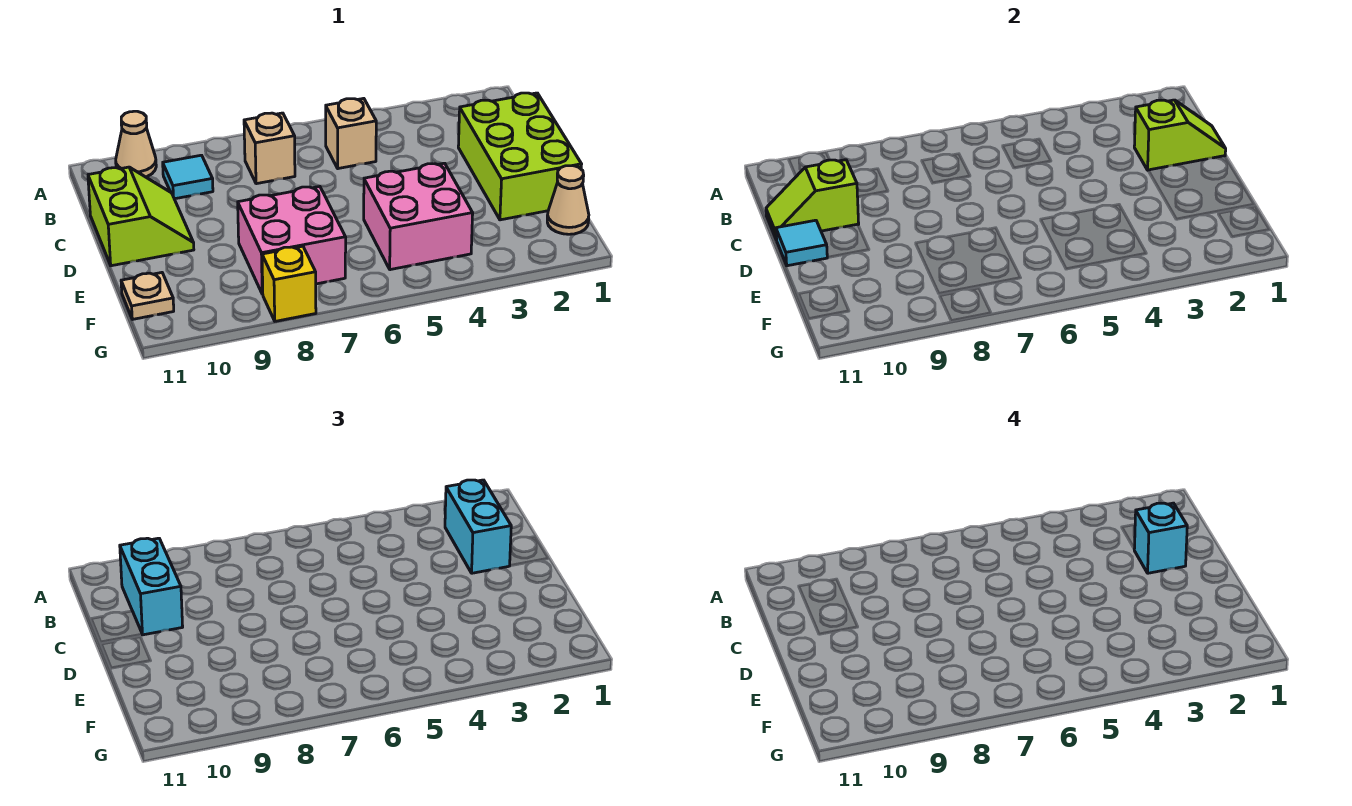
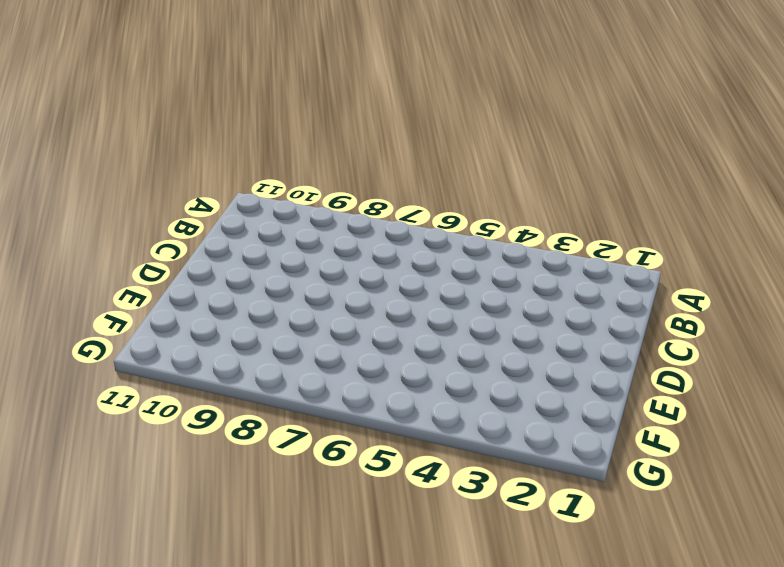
none -> tan 1x1 cone [116,111,156,177]
none -> tan 1x1 brick [326,98,376,169]
none -> tan 1x1 brick [244,113,295,184]

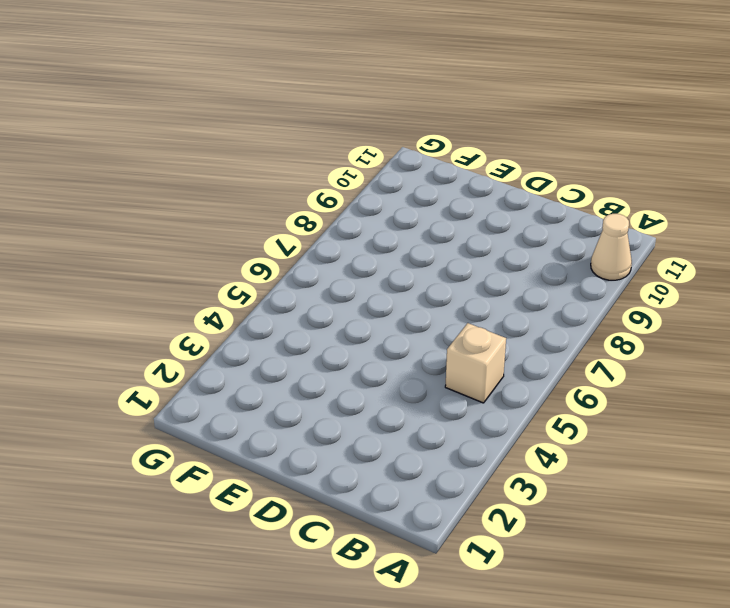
none -> tan 1x1 brick [244,113,295,184]
none -> cyan 1x1 tile [163,155,213,199]
none -> lime 2x3 brick [458,93,582,220]

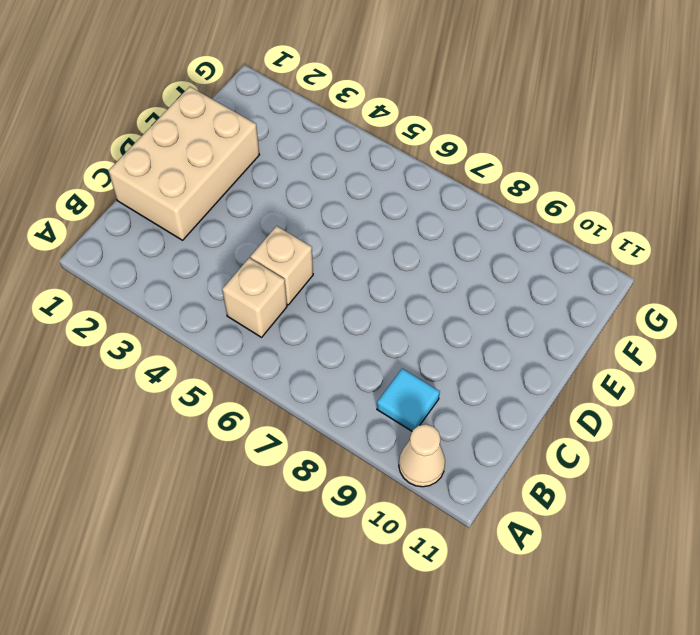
tan 2x3 brick [108,87,259,240] -> lime 2x3 brick [458,93,582,220]
tan 1x1 brick [250,226,313,305] -> tan 1x1 brick moved to [244,113,295,184]
none -> lime 2x2 slope [88,167,194,266]
none -> pink 2x2 brick [364,163,473,270]
none -> pink 2x2 brick [238,187,346,294]

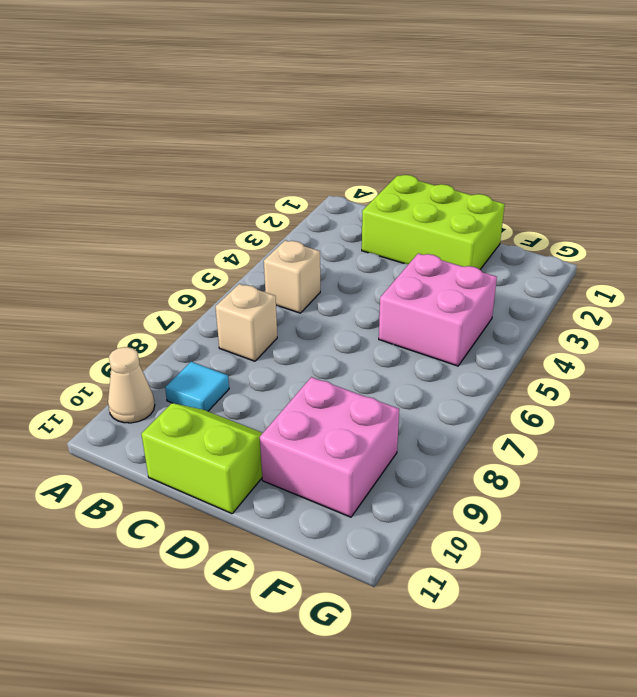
pink 2x2 brick [260,377,399,517] -> pink 2x2 brick moved to [238,187,346,294]
none -> tan 1x1 cone [547,166,589,234]
none -> tan 1x1 plate [121,273,174,319]
none -> yellow 1x1 brick [262,246,316,321]

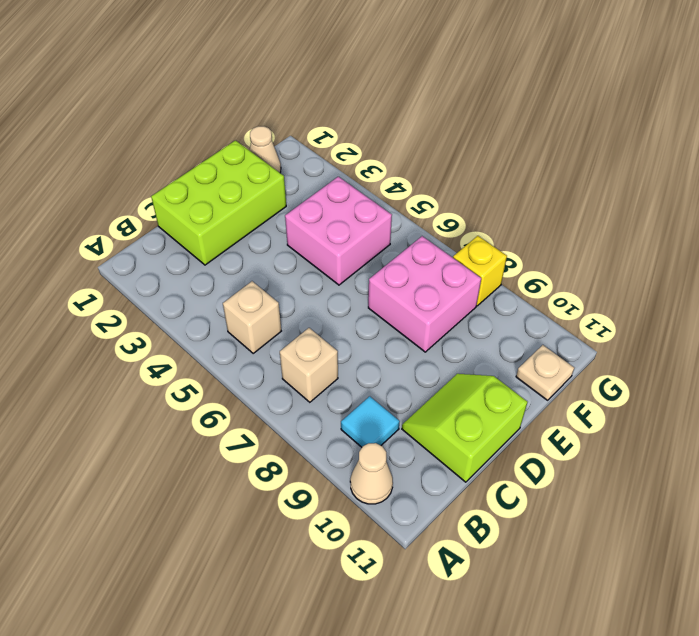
none -> lime 1x2 slope [1134,100,1226,170]
none -> lime 1x2 slope [766,160,859,240]
none -> cyan 1x1 tile [776,220,828,266]

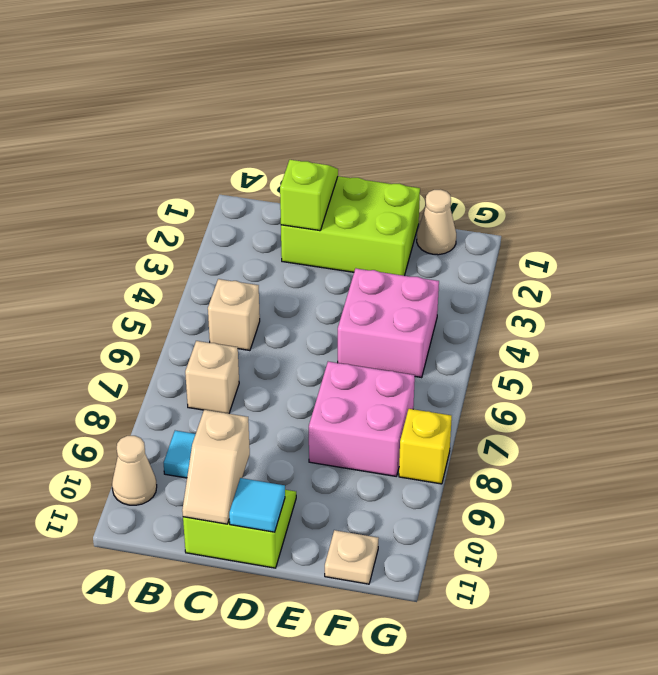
tan 1x2 slope [182,410,250,524] -> lime 1x2 slope [766,160,859,240]
none -> cyan 1x2 brick [445,480,511,573]
none -> cyan 1x2 brick [120,538,183,635]
none -> cyan 1x1 brick [1134,503,1187,573]

